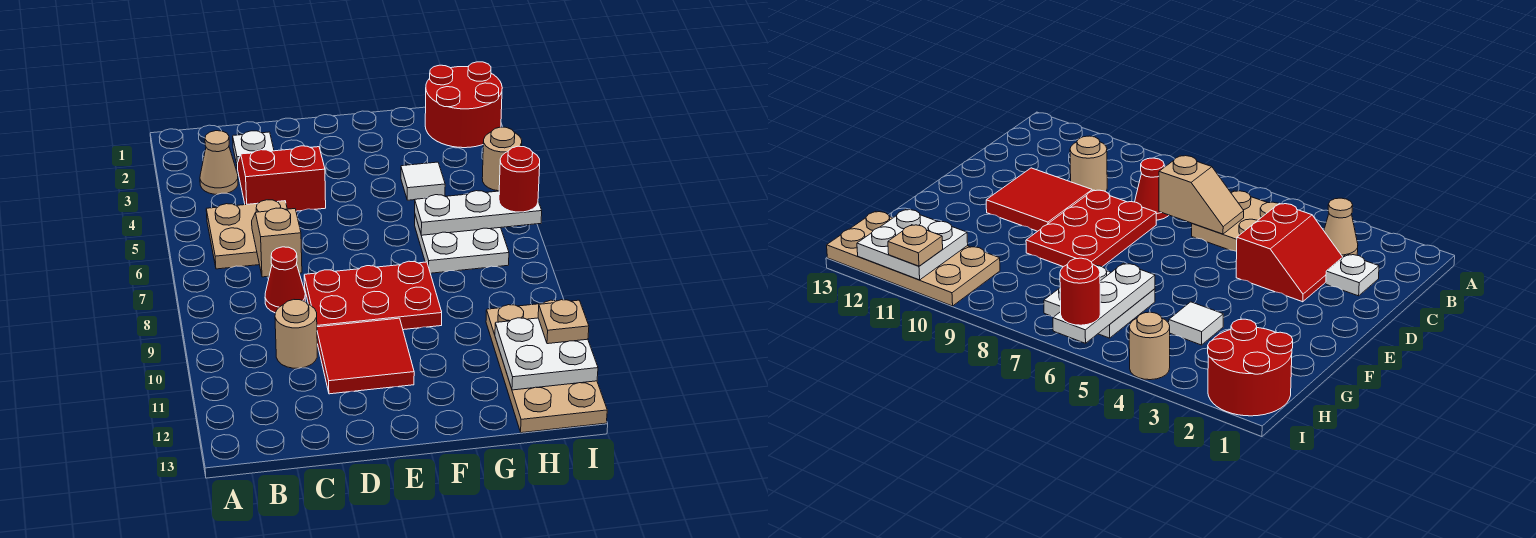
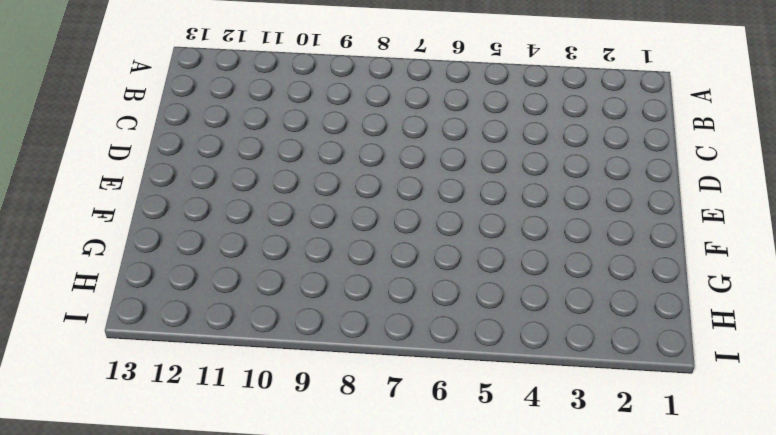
none -> tan 1x1 cone [200,131,238,194]
none -> tan 2x2 plate [206,200,287,269]
none -> white 1x1 plate [233,131,274,169]

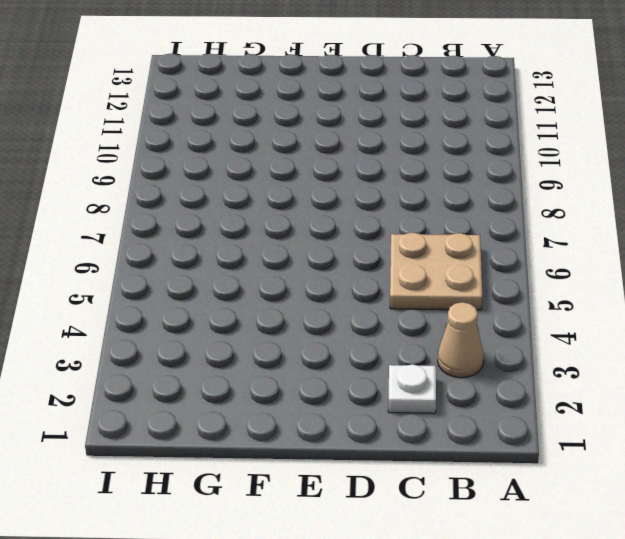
none -> red 2x2 slope [237,146,326,211]
none -> red 1x1 cone [265,247,305,313]
none -> tan 1x1 round brick [275,300,317,368]

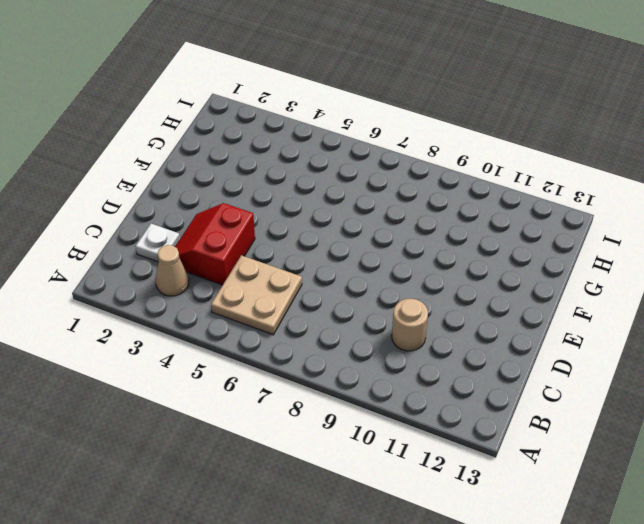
none -> red 1x1 cone [265,247,305,313]
none -> red 2x3 plate [304,261,442,330]
none -> red 2x2 tile [317,318,414,394]

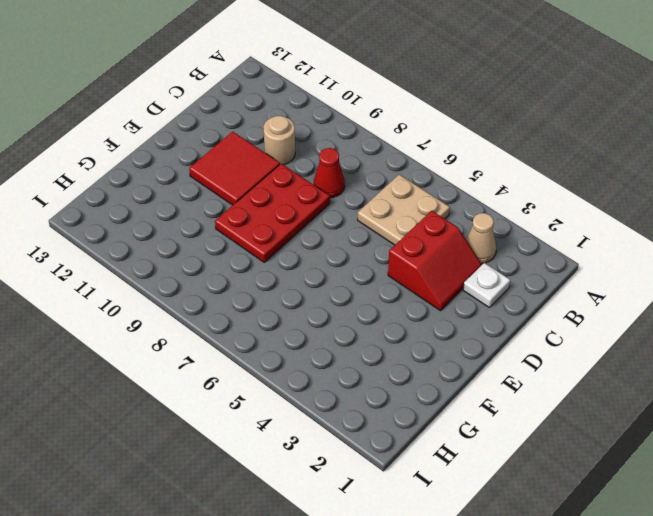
none -> white 1x1 tile [401,162,445,200]
none -> white 2x2 plate [415,215,509,273]
none -> red 2x2 round brick [425,62,502,148]

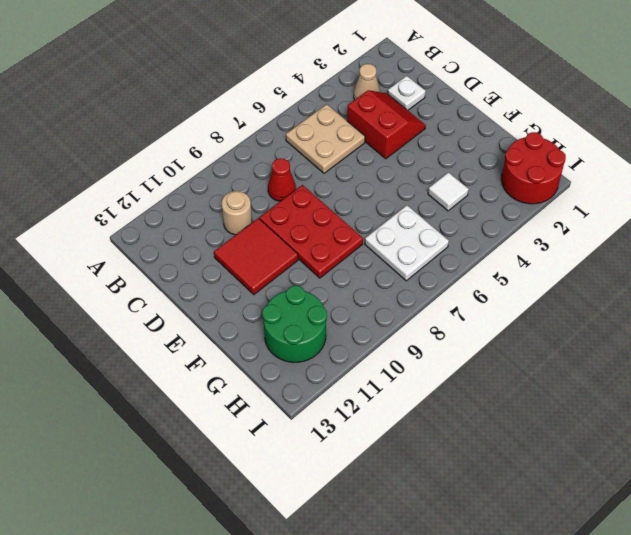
green 2x2 round brick [262,286,327,362] -> tan 2x4 plate [486,300,607,433]
none -> tan 1x1 round brick [482,127,522,191]
none -> tan 1x2 slope [252,208,302,277]
none -> white 1x3 plate [415,191,542,235]

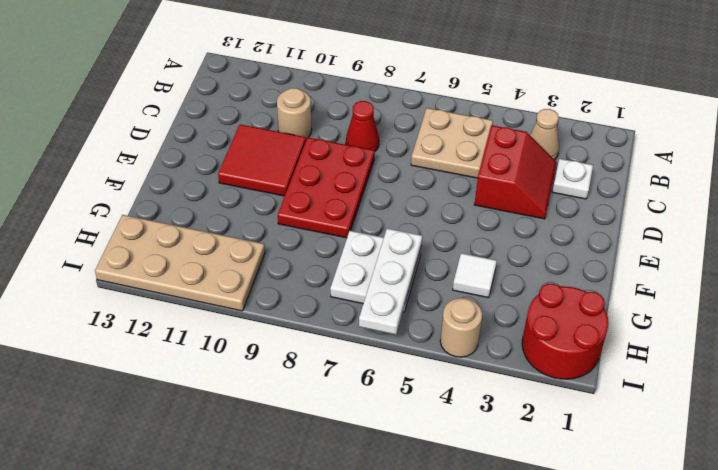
none -> tan 1x2 slope [252,208,302,277]
none -> white 2x2 plate [495,318,598,390]
none -> red 1x1 round brick [499,146,540,212]

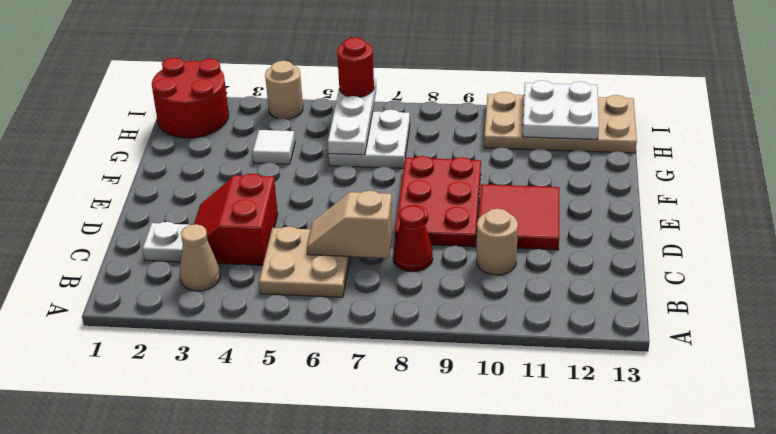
none -> tan 1x1 plate [538,300,589,344]

